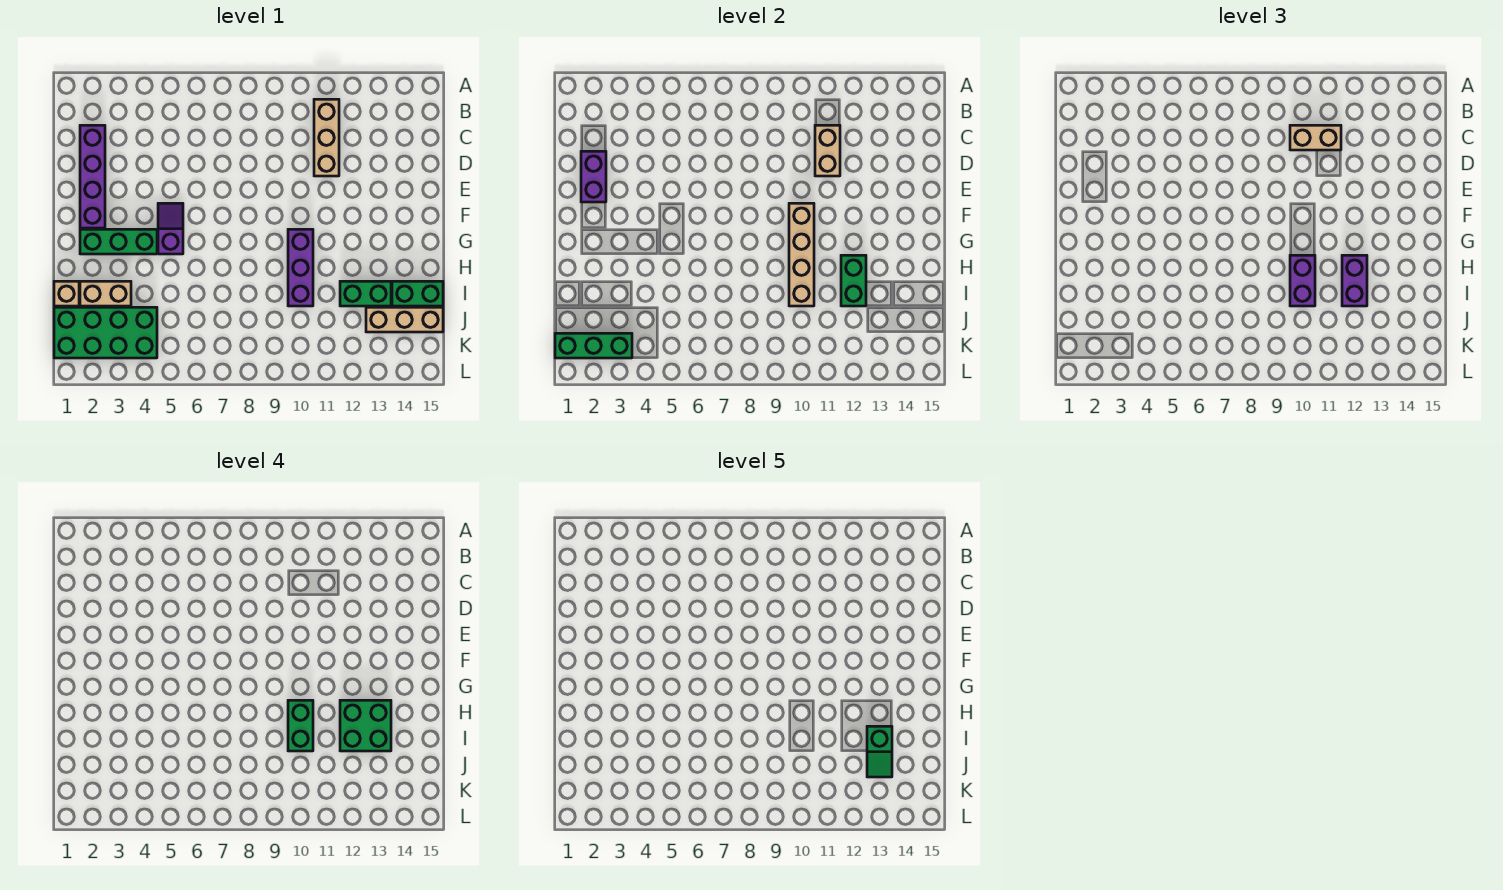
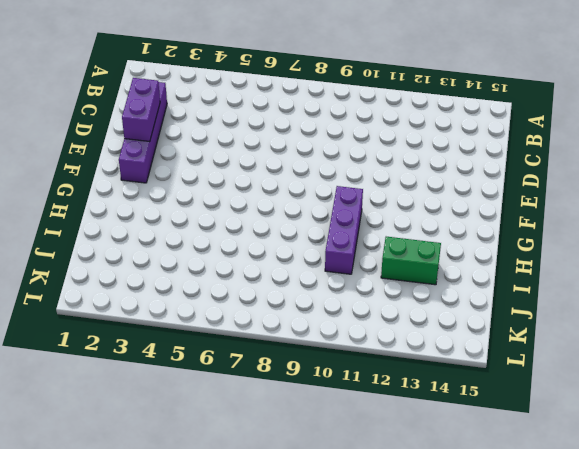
none -> tan 1x3 brick [314,99,339,176]
none -> purple 1x2 slope [158,203,183,254]
none -> green 1x3 brick [80,229,157,254]

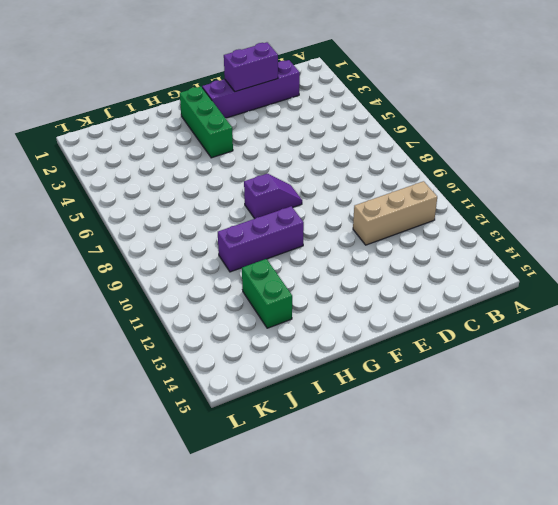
purple 1x2 slope [244,174,302,219] -> purple 1x2 slope moved to [158,203,183,254]
none -> tan 1x1 brick [54,281,79,306]
none -> tan 1x2 brick [80,281,131,306]
none -> green 1x2 brick [392,281,443,306]

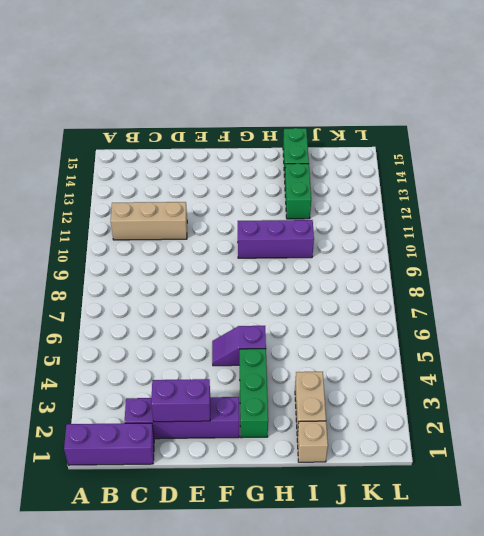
purple 1x3 brick [64,423,154,465] -> none
none -> green 2x4 brick [54,307,157,358]
none -> tan 1x3 brick [366,307,443,332]
none -> tan 1x2 brick [815,125,840,176]

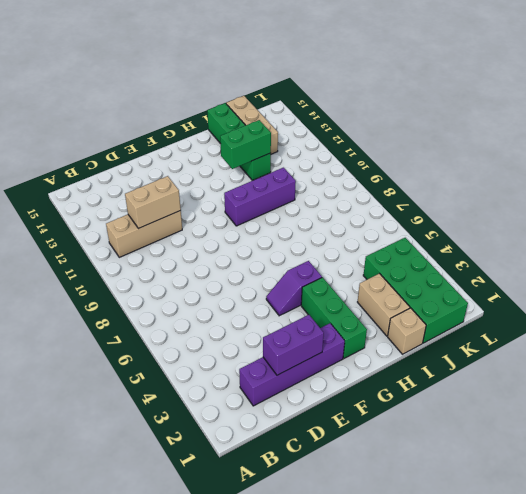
none -> tan 1x4 brick [789,203,814,306]
none -> green 1x3 brick [555,333,632,358]
none -> tan 1x2 brick [1290,125,1341,150]

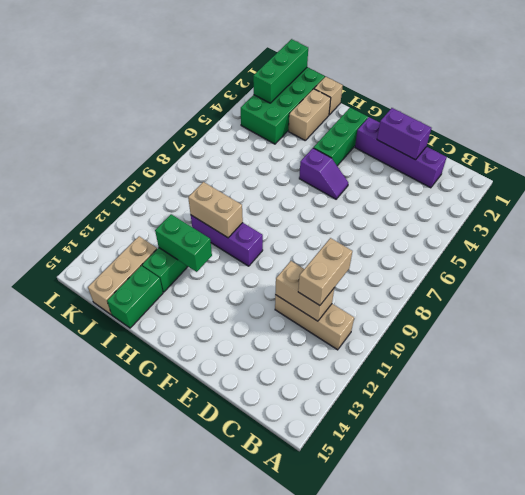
tan 1x2 brick [188,182,243,238] -> tan 1x4 brick [789,203,814,306]
none -> purple 1x2 brick [1290,255,1315,306]
none -> purple 1x2 brick [1342,255,1367,306]
none -> green 1x2 brick [288,700,313,751]

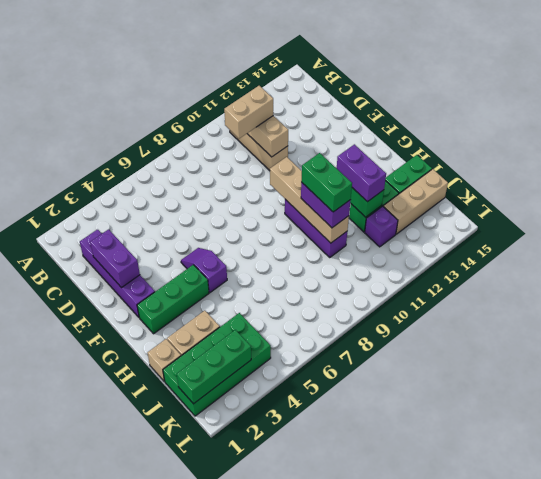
purple 1x1 brick [365,206,398,247] -> none
none -> green 2x2 brick [340,700,391,751]
none -> green 1x2 slope [867,726,892,777]

